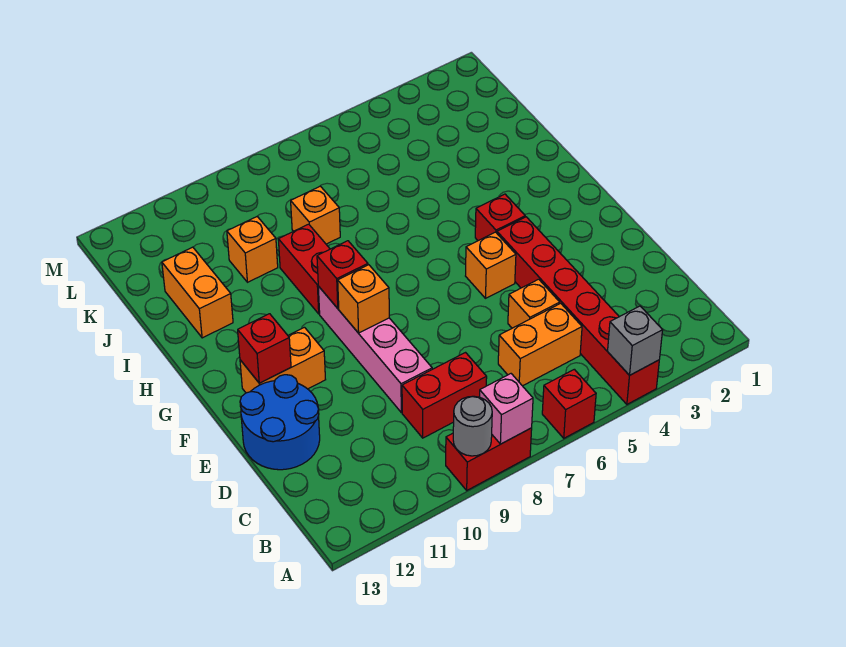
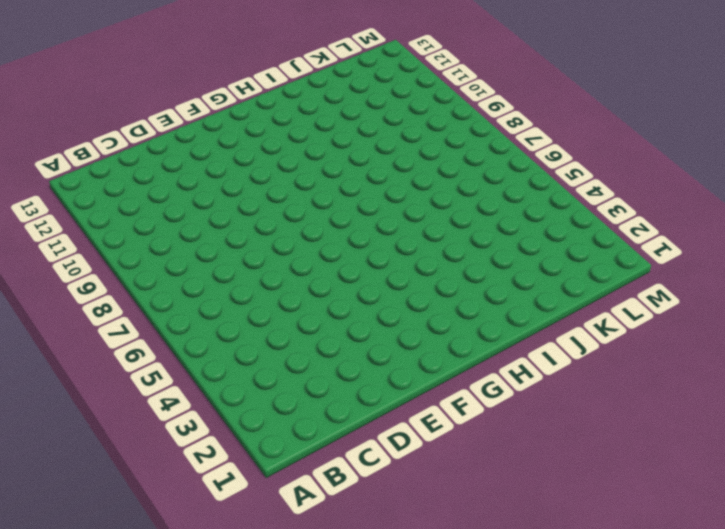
none -> red 1x6 brick [497,217,659,404]
none -> red 1x1 brick [542,369,596,438]
none -> red 1x2 brick [446,428,532,490]

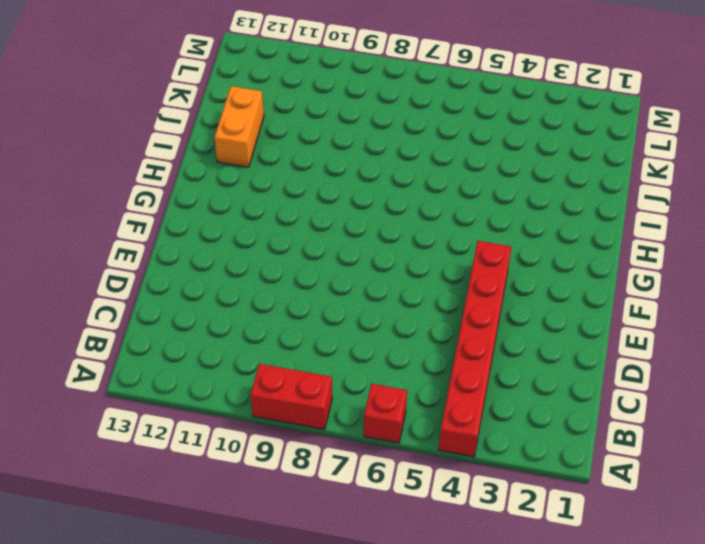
none -> orange 1x2 brick [498,303,582,386]
none -> red 1x2 brick [402,353,487,438]
none -> orange 1x1 brick [508,279,560,328]

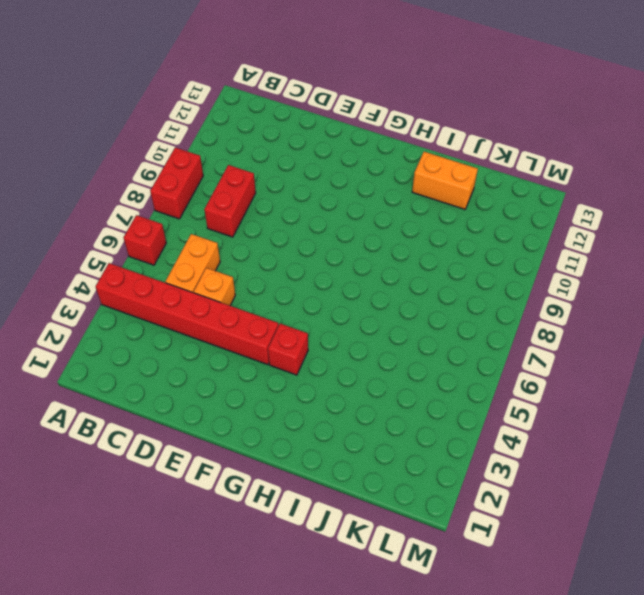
none -> pink 1x4 brick [318,286,432,413]
none -> blue 2x2 round brick [240,375,320,470]
none -> orange 1x1 brick [466,232,516,298]

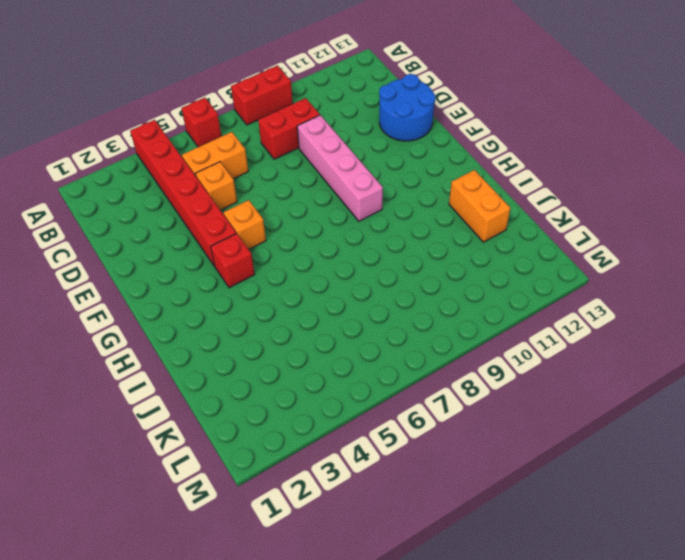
none -> orange 1x2 brick [240,327,326,393]
none -> red 1x2 brick [278,224,330,314]
none -> orange 1x1 brick [291,186,340,244]

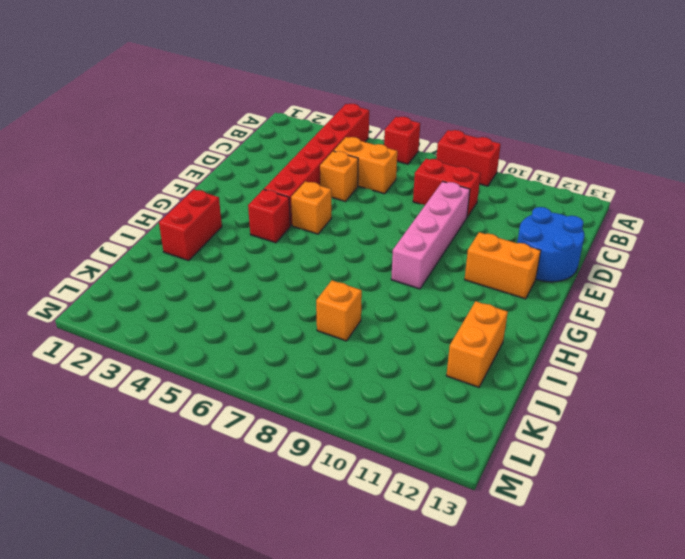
red 1x2 brick [159,190,222,261] -> red 1x2 brick moved to [278,224,330,314]
none -> orange 1x1 brick [227,217,278,282]
none -> grey 1x1 brick [608,306,663,375]
none -> pink 1x1 brick [479,374,533,444]

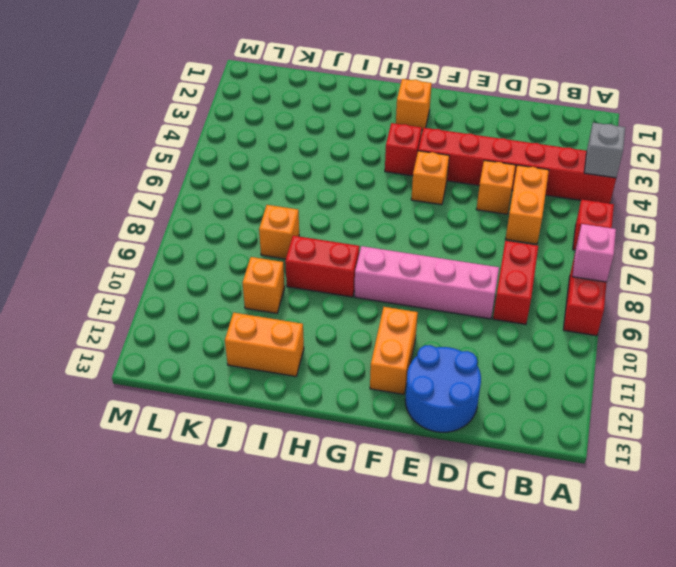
orange 1x1 brick [396,79,432,130] -> orange 1x1 brick moved to [338,265,389,333]
none -> grey 1x1 round brick [453,396,492,456]
none -> red 1x1 brick [238,314,291,383]
none -> red 1x1 brick [317,241,368,308]

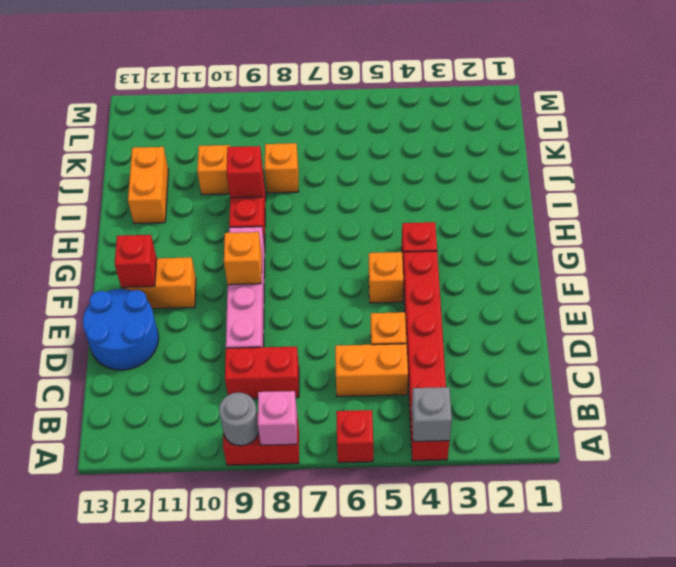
red 1x1 brick [227,146,263,198] -> red 1x1 brick moved to [317,241,368,308]

